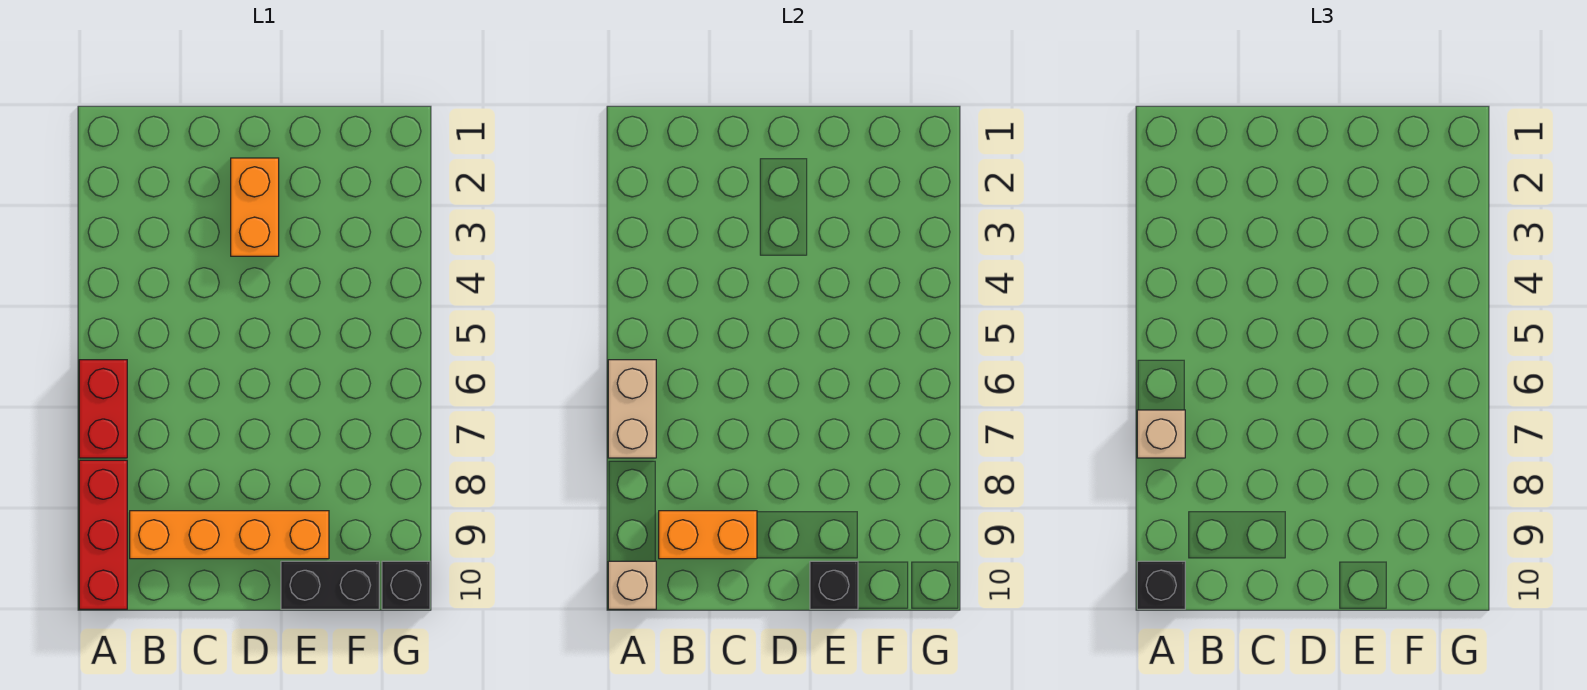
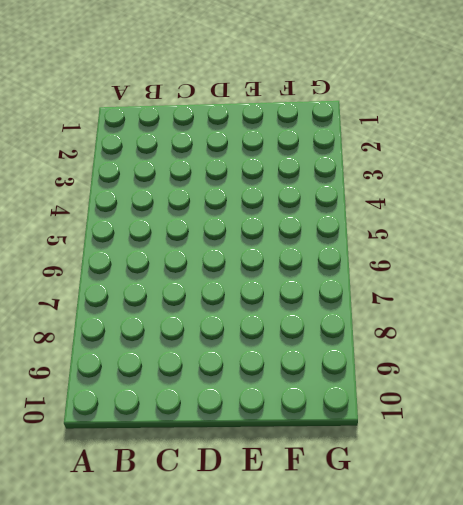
none -> red 1x2 brick [79,360,127,458]
none -> red 1x3 brick [79,460,127,609]
none -> orange 1x4 brick [130,511,329,559]

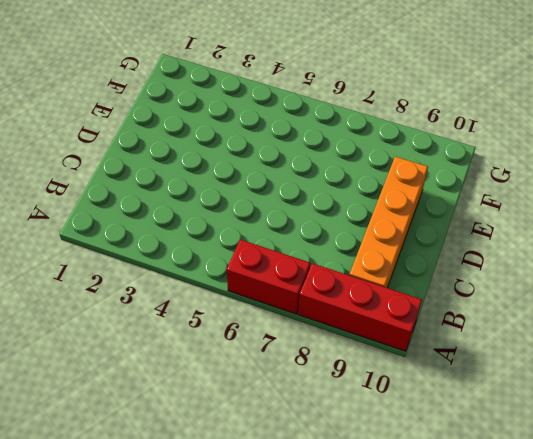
none -> orange 1x2 brick [231,158,279,256]
none -> black 1x2 brick [281,561,379,609]
none -> black 1x1 brick [382,561,430,609]

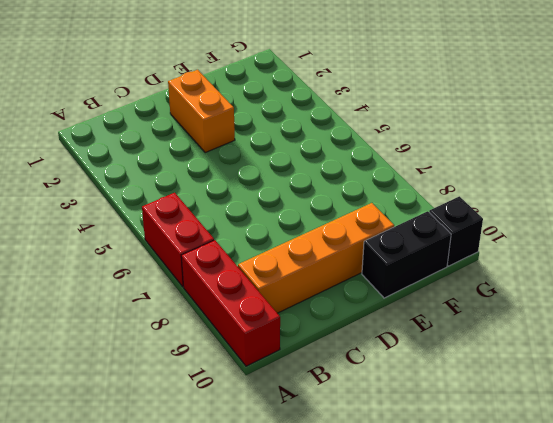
none -> tan 1x2 brick [608,360,656,458]
none -> tan 1x1 brick [608,561,656,609]
none -> orange 1x2 brick [659,511,757,559]

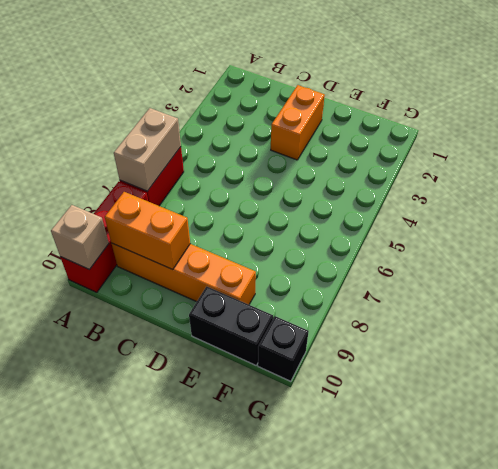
none -> black 1x1 brick [810,561,858,609]
none -> tan 1x1 brick [1137,410,1185,458]
none -> black 1x1 brick [1137,561,1185,609]

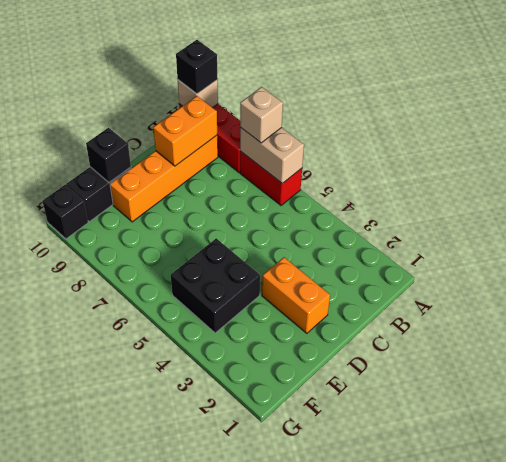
black 2x2 brick [171,238,260,333] -> none

